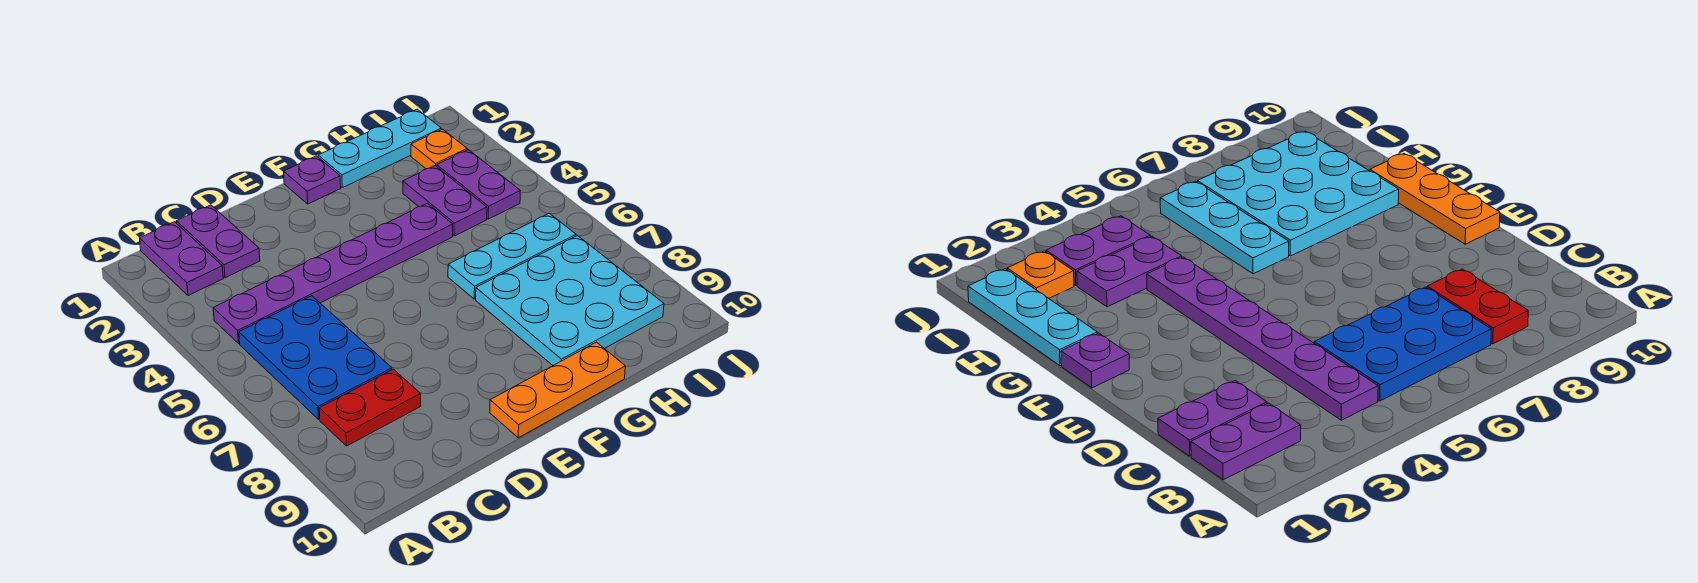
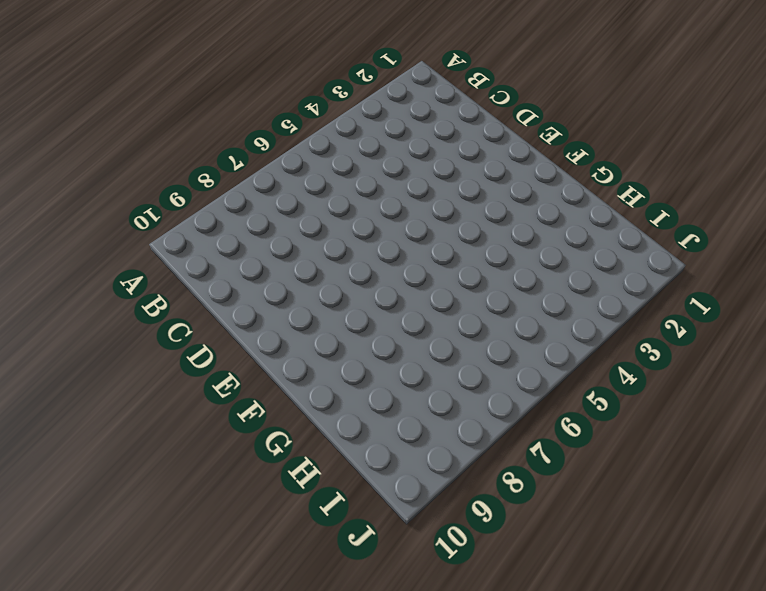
none -> purple 1x2 plate [140,222,223,296]
none -> purple 1x6 plate [213,203,453,344]
none -> blue 2x3 plate [239,296,392,419]

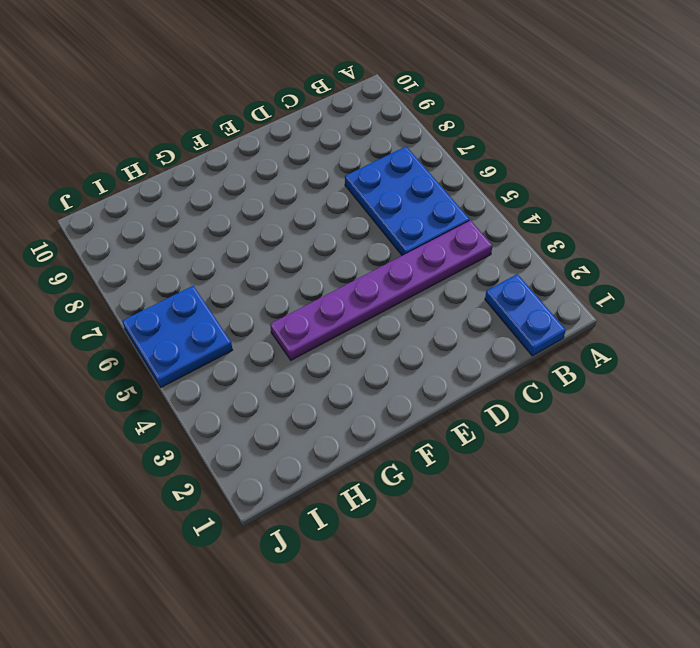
blue 1x2 plate [485,274,566,356] -> purple 1x2 plate [140,222,223,296]
blue 2x2 plate [122,286,233,387] -> cyan 1x3 plate [448,213,576,299]
none -> red 1x2 plate [319,369,421,446]
none -> purple 1x2 plate [176,205,260,278]
none -> orange 1x3 plate [490,342,625,438]

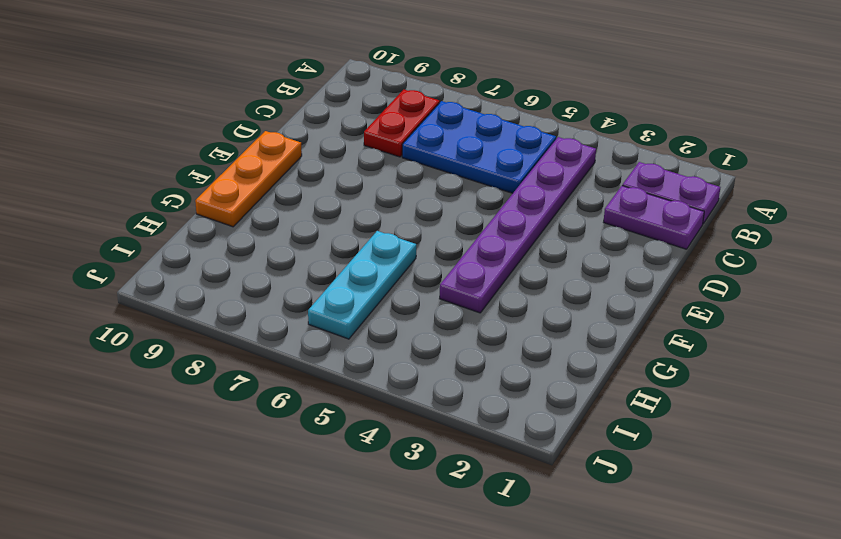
none -> purple 1x1 plate [284,156,341,204]
none -> cyan 1x3 plate [318,109,441,188]
none -> cyan 3x3 plate [476,236,664,365]

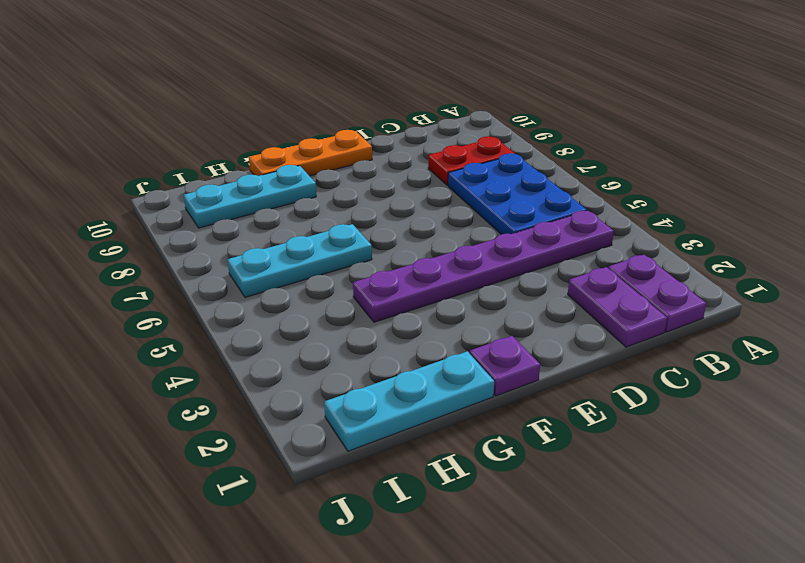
cyan 1x3 plate [184,165,316,228] -> cyan 3x3 plate [476,236,664,365]
none -> purple 1x2 plate [403,166,487,236]
none -> orange 1x1 plate [411,129,467,169]
none -> purple 1x2 plate [437,150,520,219]

